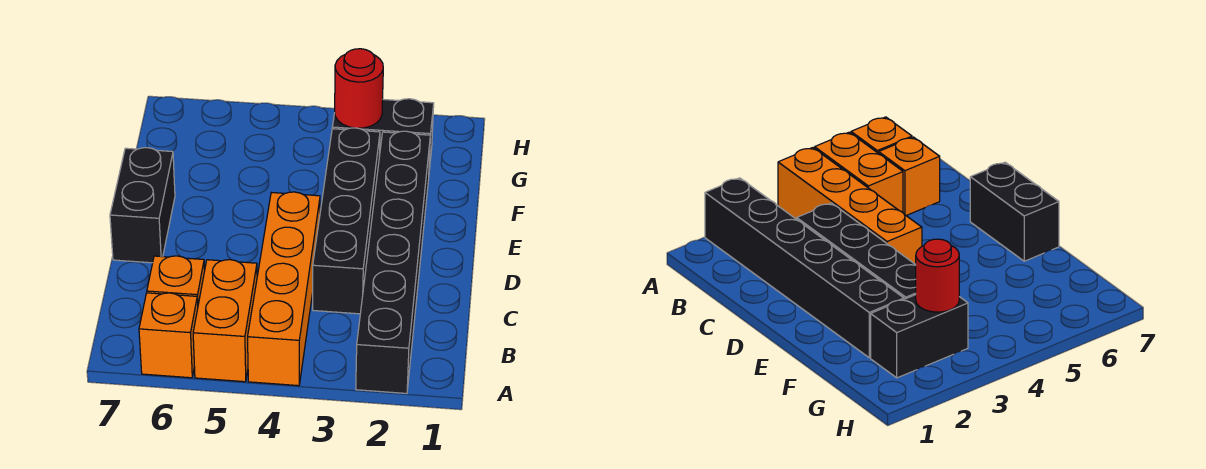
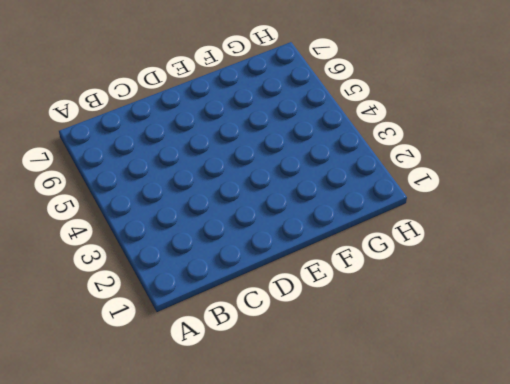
none -> black 1x6 brick [356,131,430,393]
none -> orange 1x4 brick [248,192,320,386]

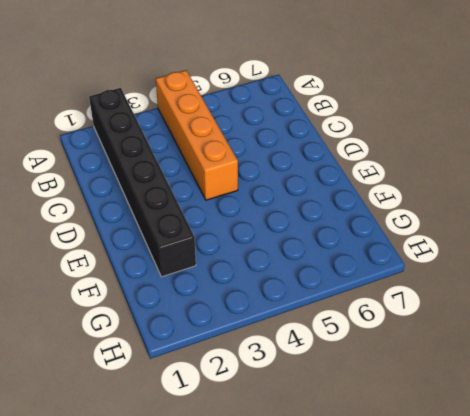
none -> orange 1x2 brick [193,260,257,382]
none -> orange 1x1 brick [139,293,198,378]

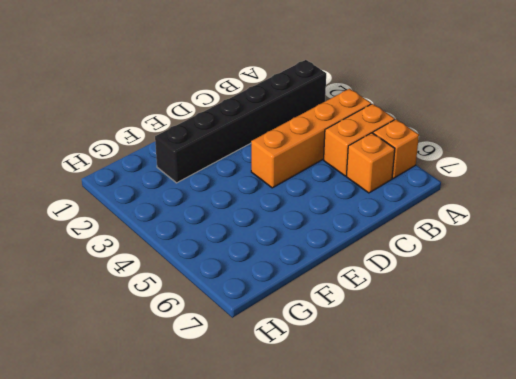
none -> black 1x4 brick [313,128,380,314]
none -> black 1x2 brick [110,148,175,263]

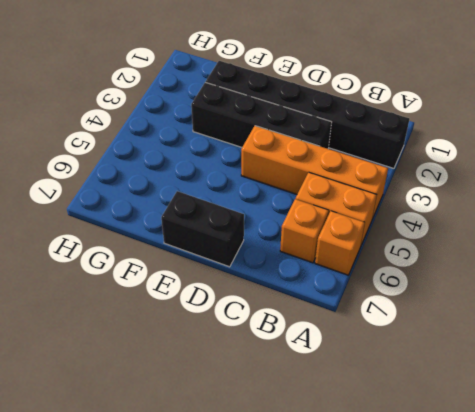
none -> black 1x2 brick [332,99,434,170]
none -> red 1x1 round brick [335,49,383,128]

